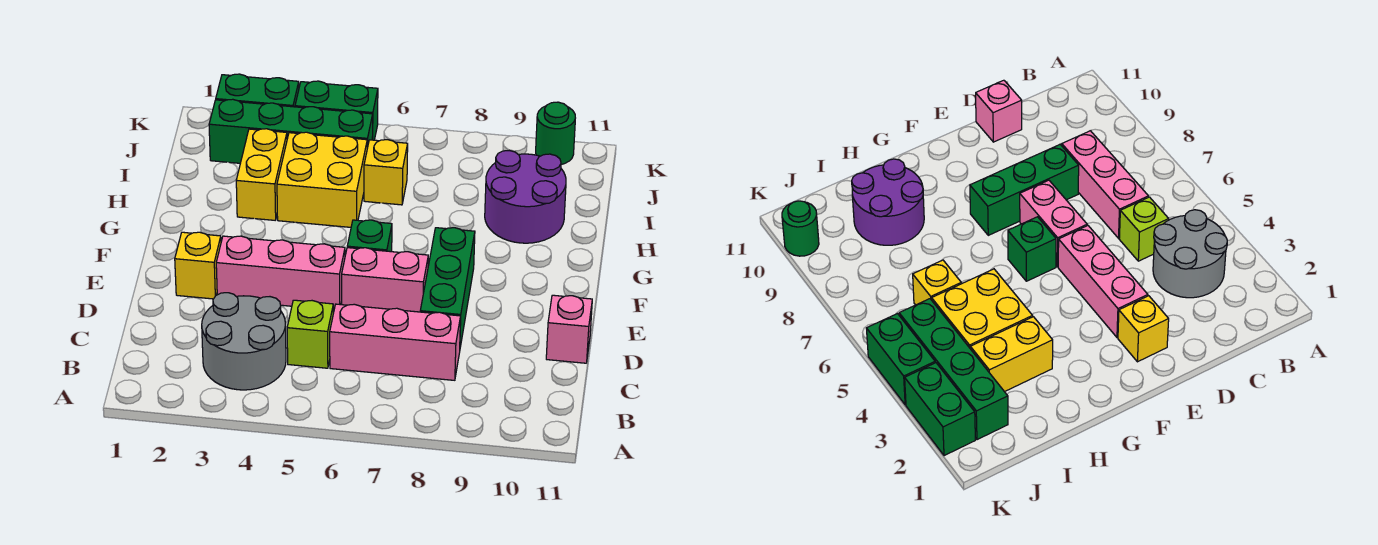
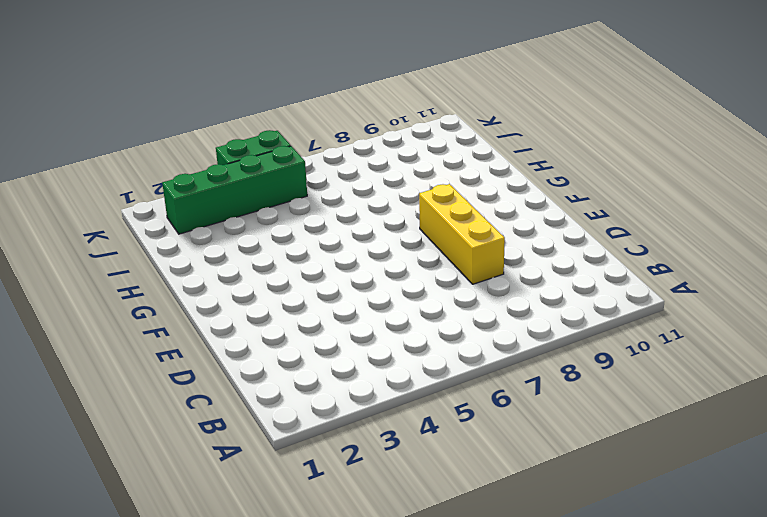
yellow 1x3 brick [419,184,505,284] -> green 1x3 brick [420,228,475,347]
none -> grey 2x2 round brick [202,293,286,390]
none -> lime 1x1 brick [287,300,333,368]
none -> pink 1x3 brick [330,304,461,380]

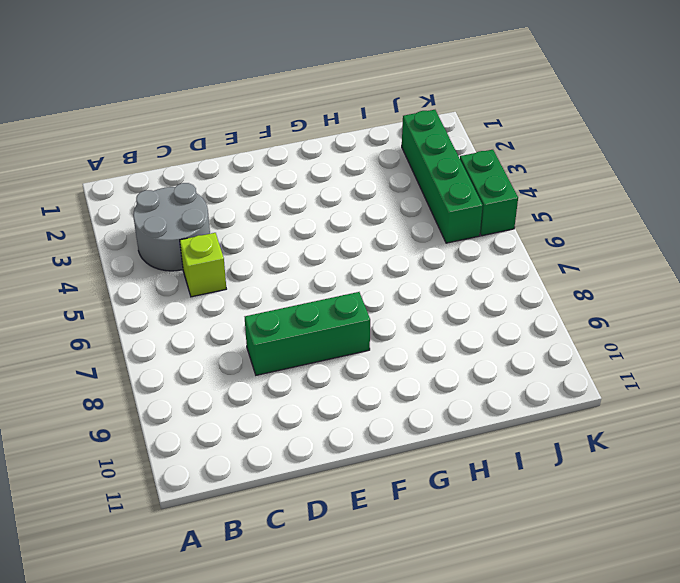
none -> pink 1x3 brick [330,304,461,380]
none -> pink 1x1 brick [546,295,592,363]
none -> yellow 1x1 brick [175,232,221,299]

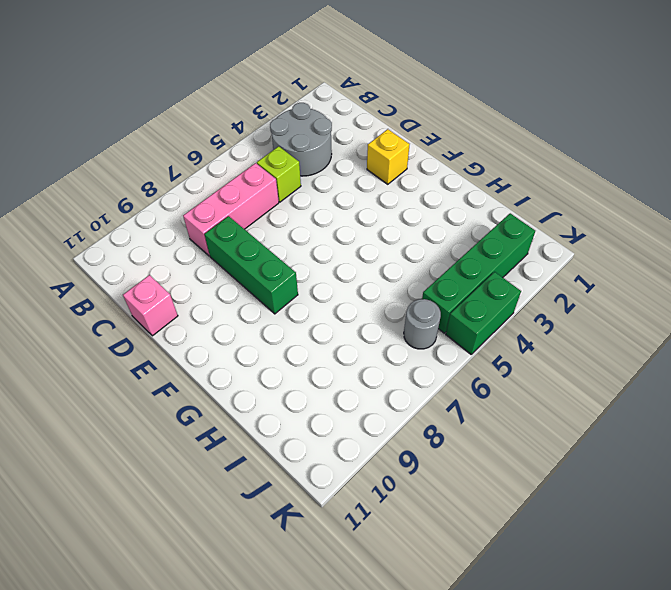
grey 1x1 round brick [404,299,441,349] -> none
none -> pink 1x3 brick [216,236,345,310]
none -> pink 1x2 brick [342,248,428,312]
none -> green 1x1 brick [347,220,392,252]

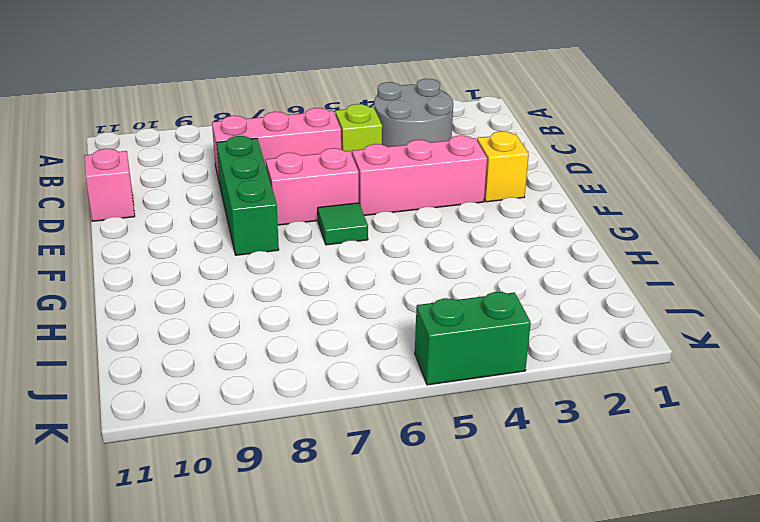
green 1x1 tile [318,203,368,245] -> green 1x1 brick [347,220,392,252]
none -> yellow 1x2 brick [236,129,287,220]
none -> yellow 2x2 brick [277,132,367,227]
none -> purple 2x2 round brick [485,151,566,243]

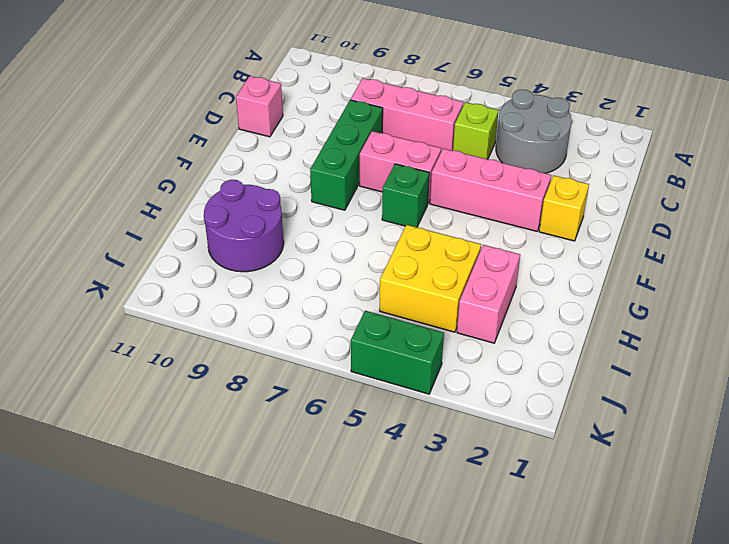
pink 1x2 brick [457,245,520,343] -> yellow 1x2 brick [236,129,287,220]
none -> yellow 1x1 brick [364,140,408,205]
none -> green 1x4 brick [209,99,373,163]
none -> green 1x2 brick [216,74,299,107]

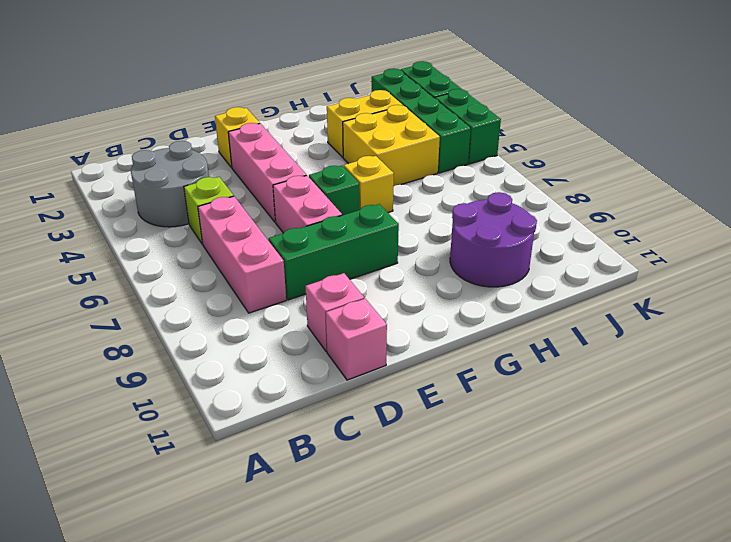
pink 1x1 brick [305,273,364,352] -> none
yellow 1x1 brick [344,156,394,213] -> yellow 1x1 brick moved to [364,140,408,205]
none -> green 1x1 round brick [536,102,575,164]

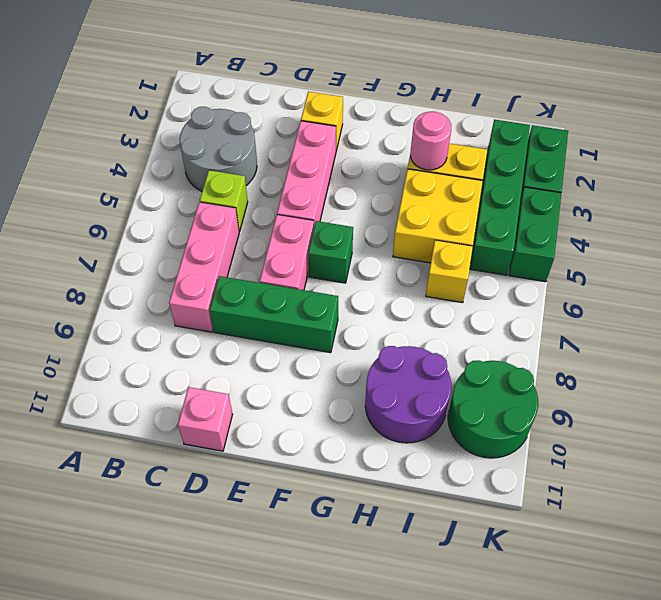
pink 1x1 round brick [411,112,451,170] -> none
green 2x2 round brick [448,360,538,458] -> green 1x1 round brick [536,102,575,164]

